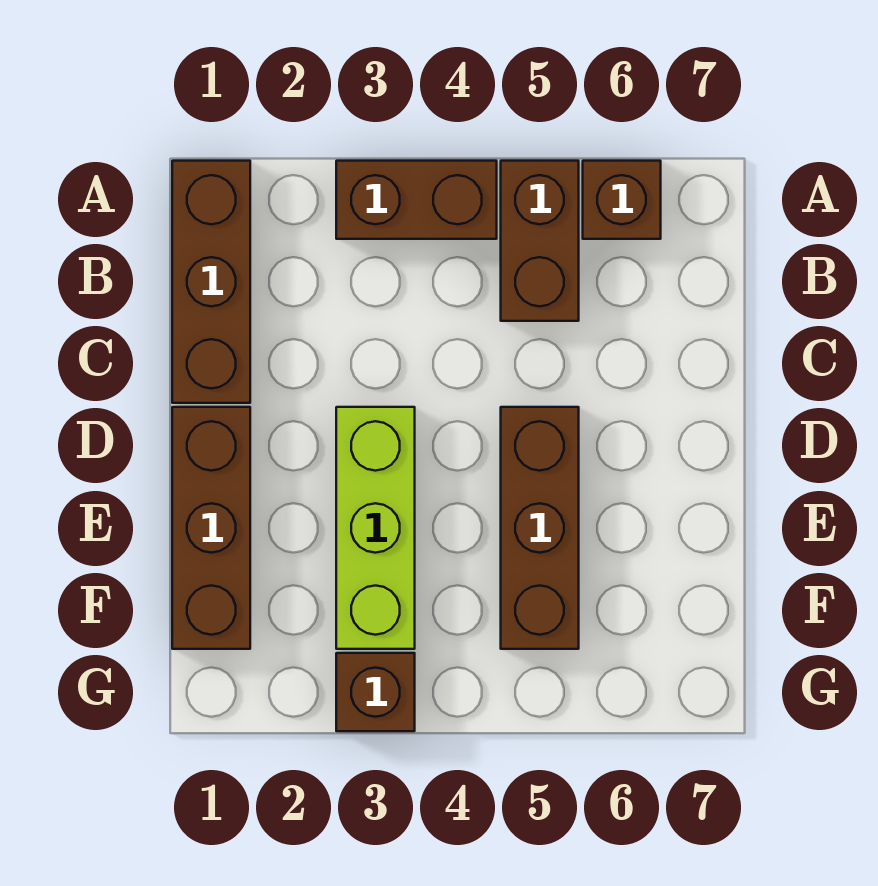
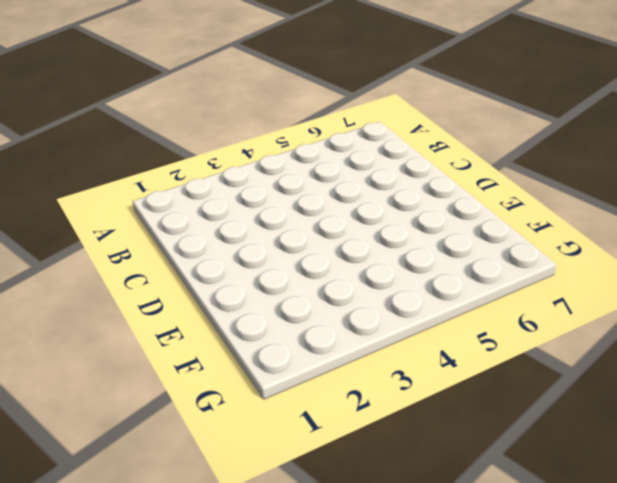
none -> brown 1x3 brick [172,161,250,403]
none -> brown 1x2 brick [336,161,497,239]

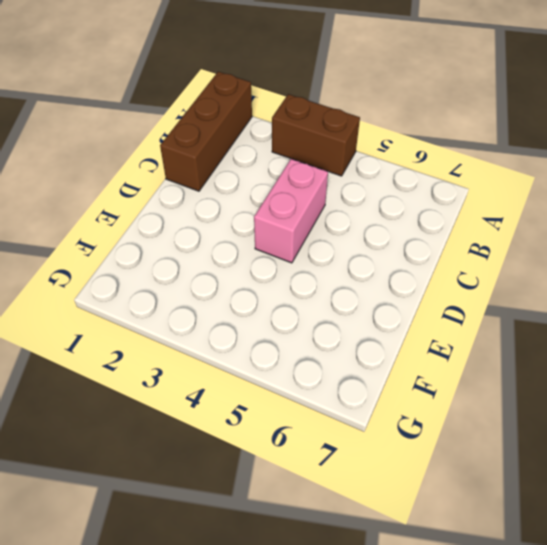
pink 1x2 brick [254,159,328,263] -> none
none -> brown 1x2 brick [501,161,579,321]
none -> brown 1x1 brick [583,161,661,239]

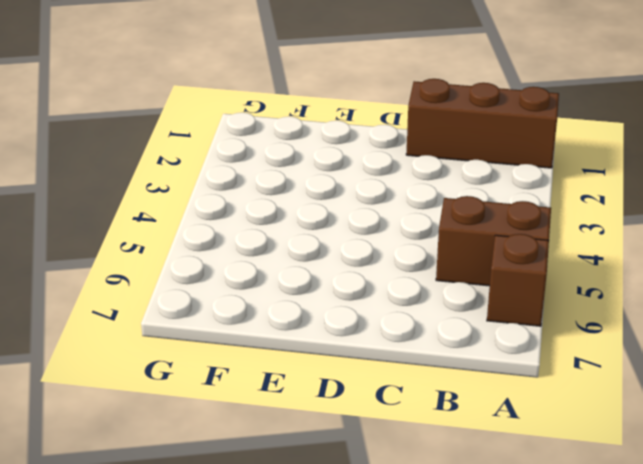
none -> brown 1x2 brick [336,161,497,239]
none -> brown 1x3 brick [172,407,250,649]

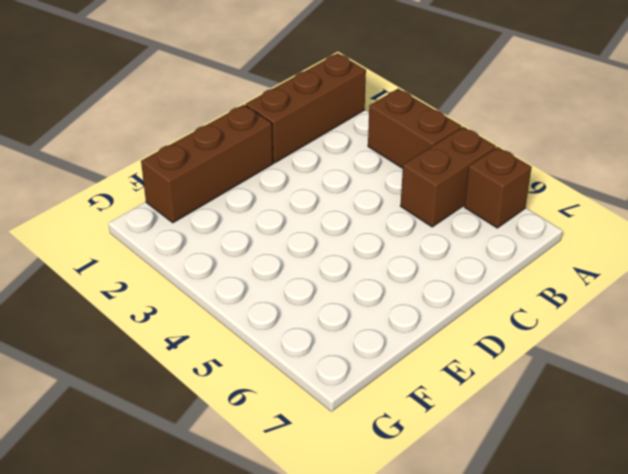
none -> lime 1x3 brick [336,407,415,649]
none -> brown 1x3 brick [501,407,579,649]

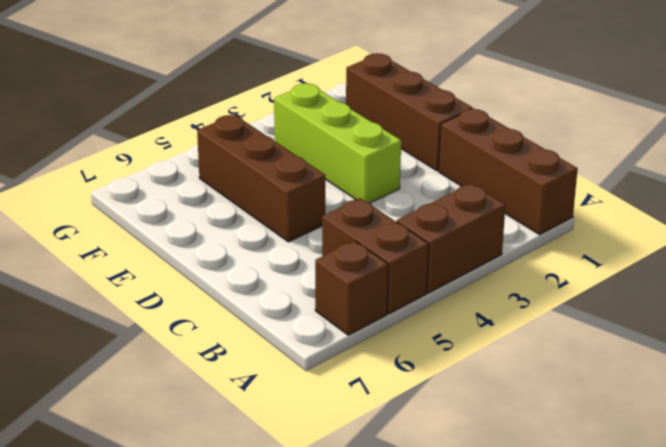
none -> brown 1x1 brick [336,653,415,731]

